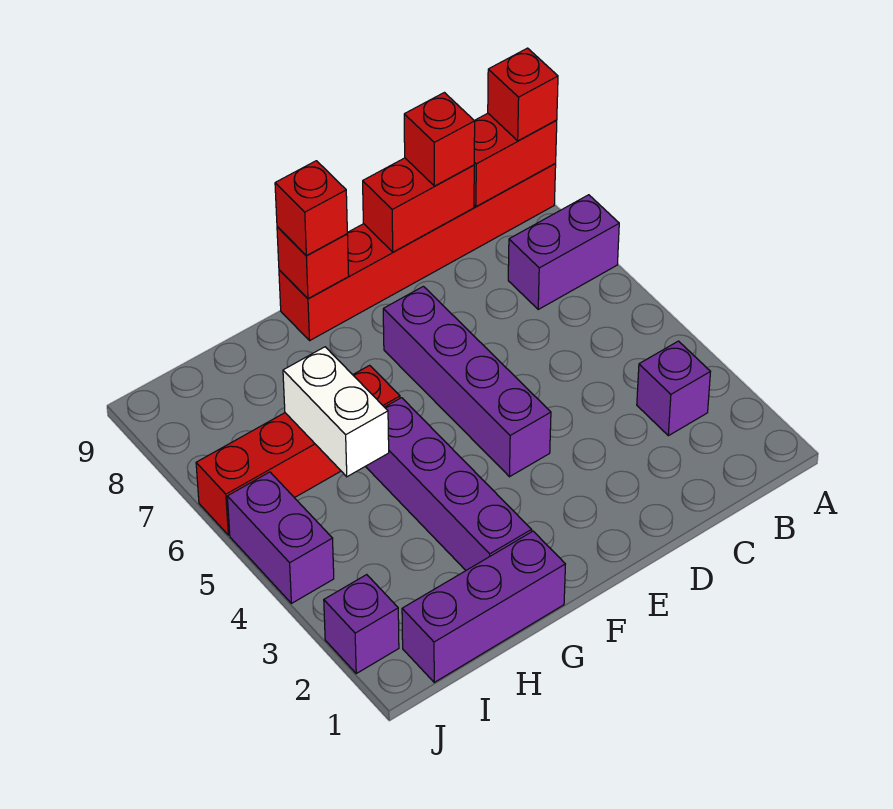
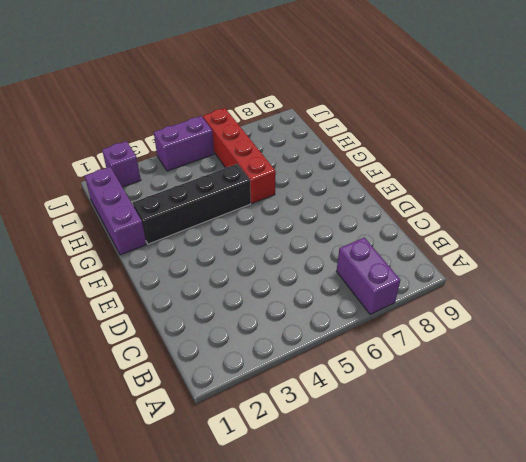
black 1x4 brick [133,164,251,244] -> purple 1x4 brick [365,398,531,570]
none -> red 1x6 brick [279,164,556,340]
none -> purple 1x1 brick [637,341,710,436]
none -> purple 1x4 brick [383,286,551,477]

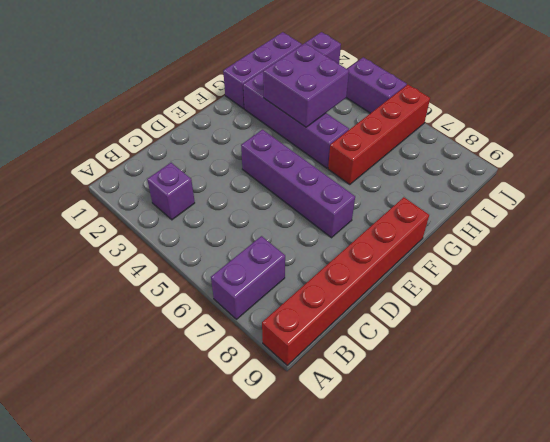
purple 2x2 brick [263,43,349,127] -> none
none -> red 1x2 brick [474,113,557,206]
none -> red 1x2 brick [363,158,474,252]
none -> red 1x1 brick [277,227,349,299]

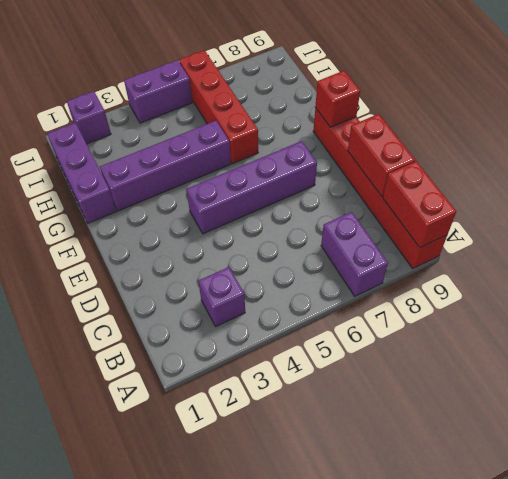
none -> white 1x2 brick [283,347,389,477]
none -> red 1x1 brick [488,48,558,141]
none -> red 1x1 brick [404,93,475,186]

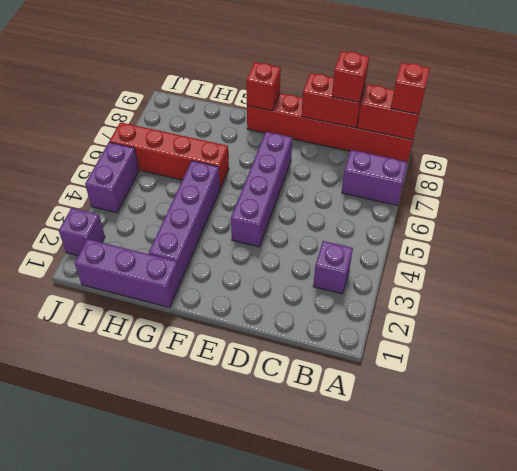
none -> white 1x2 brick [283,347,389,477]
none -> red 1x1 brick [275,161,347,256]

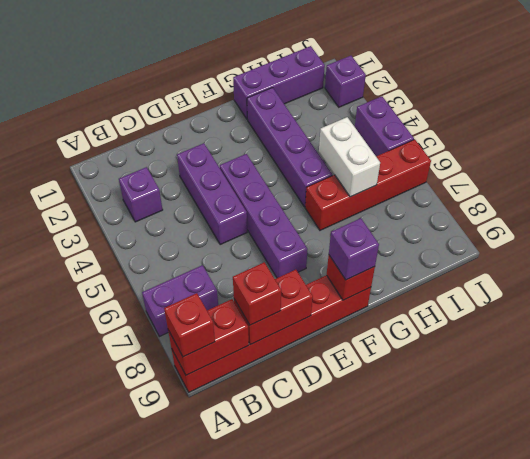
purple 1x3 brick [177,143,247,245] -> none
purple 1x1 brick [329,218,379,280] -> red 1x1 brick [275,161,347,256]

